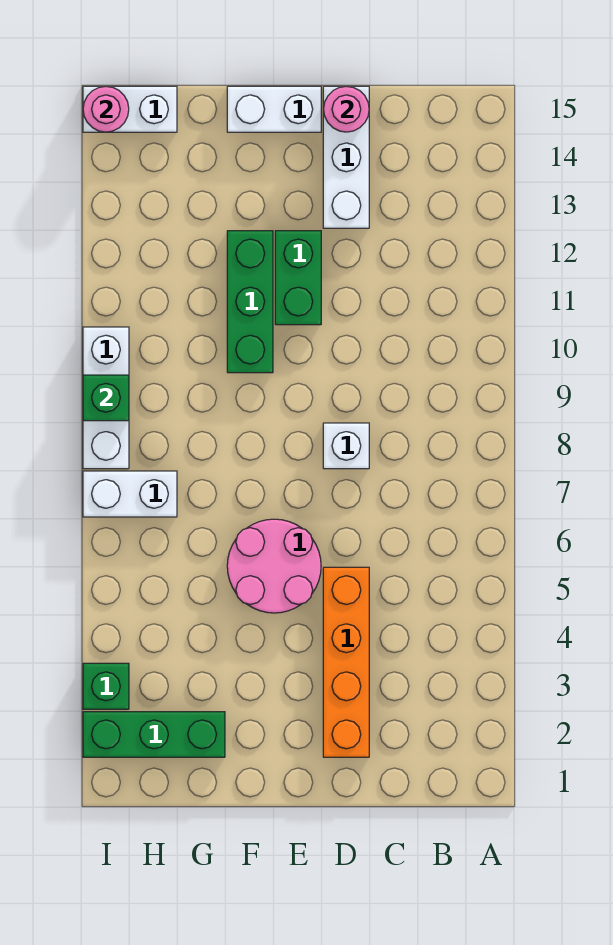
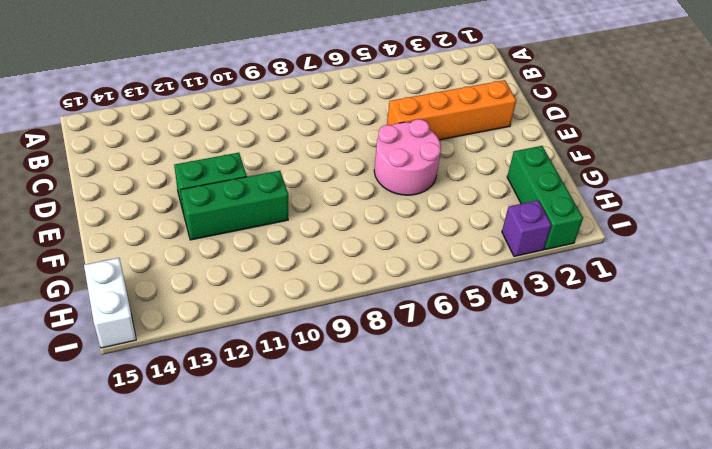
purple 1x1 brick [502,200,552,256] -> green 1x1 brick [83,663,129,709]
none -> white 1x1 brick [323,423,369,469]
none -> white 1x3 brick [323,86,369,228]
none -> white 1x2 brick [227,86,321,132]

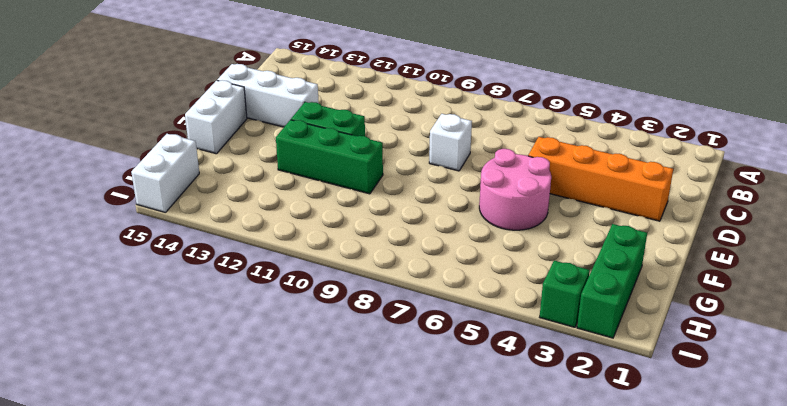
none -> white 1x2 brick [83,471,177,517]
none -> white 1x3 brick [83,327,129,469]
none -> pink 1x1 round brick [324,86,369,132]

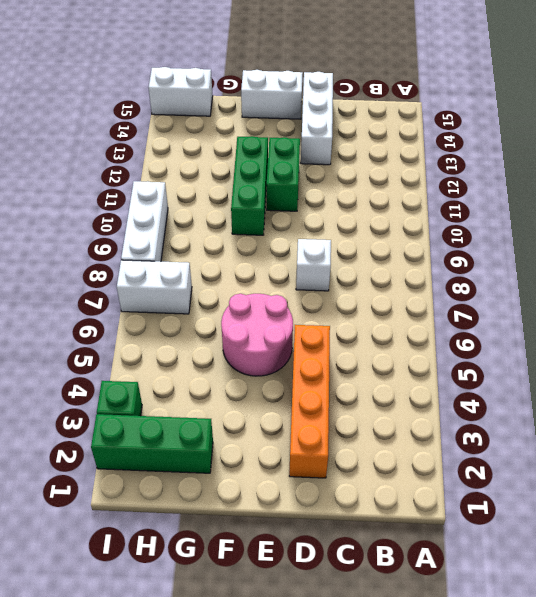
none -> pink 1x1 round brick [324,86,369,132]
none -> green 1x1 brick [83,375,129,421]
none -> pink 1x1 round brick [83,86,129,132]

